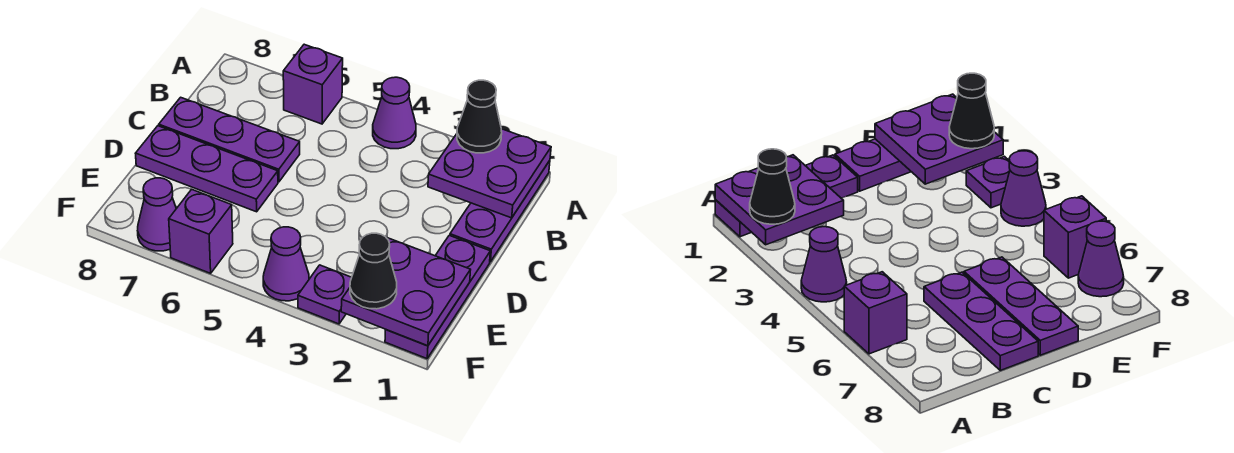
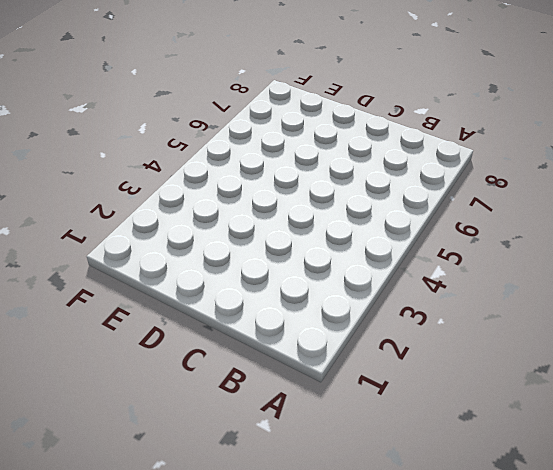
none -> purple 1x3 plate [450,161,550,262]
none -> purple 1x1 cone [373,77,416,149]
none -> purple 1x1 brick [283,44,343,124]

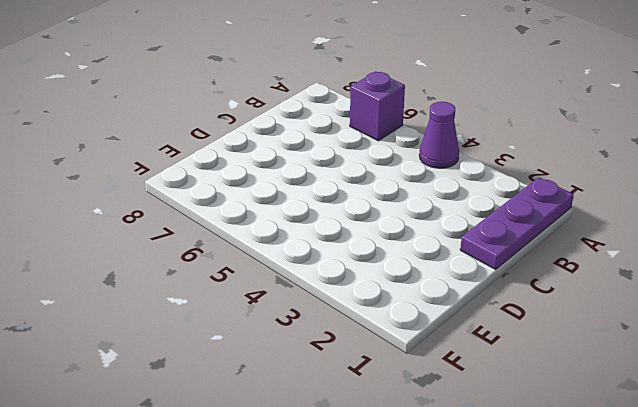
none -> purple 1x3 plate [159,97,300,182]
none -> purple 1x3 plate [385,235,490,359]
none -> purple 1x3 plate [135,126,278,212]

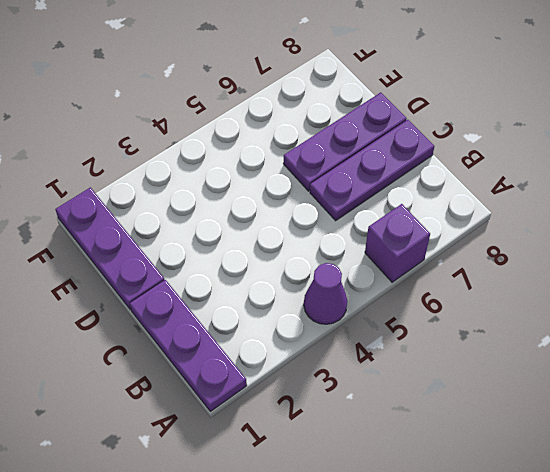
none -> purple 1x1 plate [298,265,352,324]
none -> purple 1x1 cone [263,227,309,301]
none -> purple 1x1 brick [169,189,233,273]

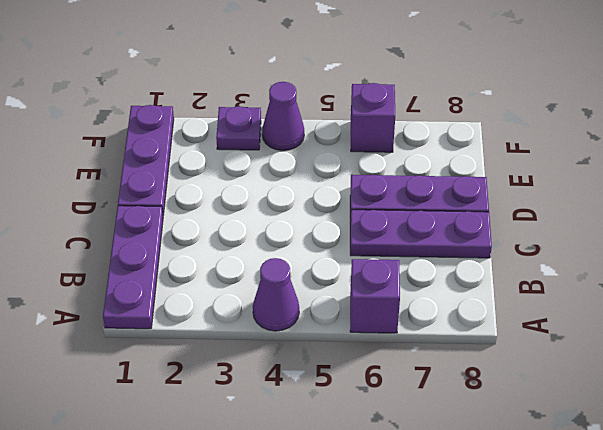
none -> purple 1x1 cone [137,178,176,251]
none -> purple 2x2 plate [428,129,551,218]
none -> purple 2x2 plate [341,237,470,346]

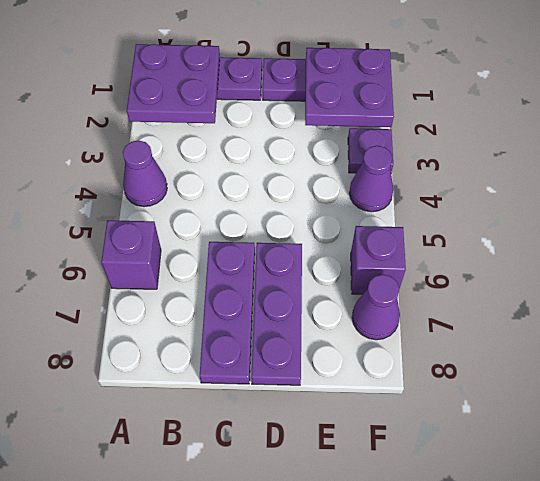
none -> black 1x1 cone [457,80,502,153]
none -> black 1x1 cone [350,233,397,309]

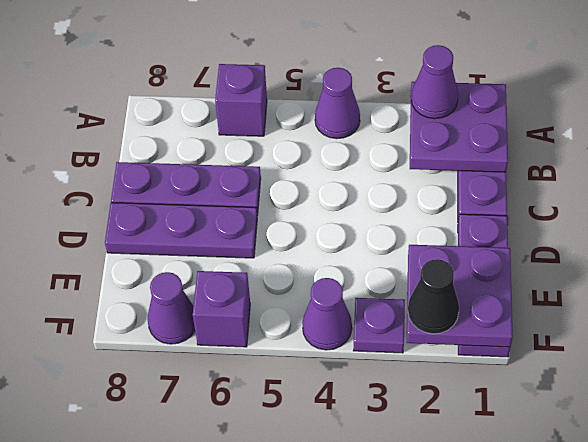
purple 1x1 cone [411,45,458,119] -> black 1x1 cone [457,80,502,153]

